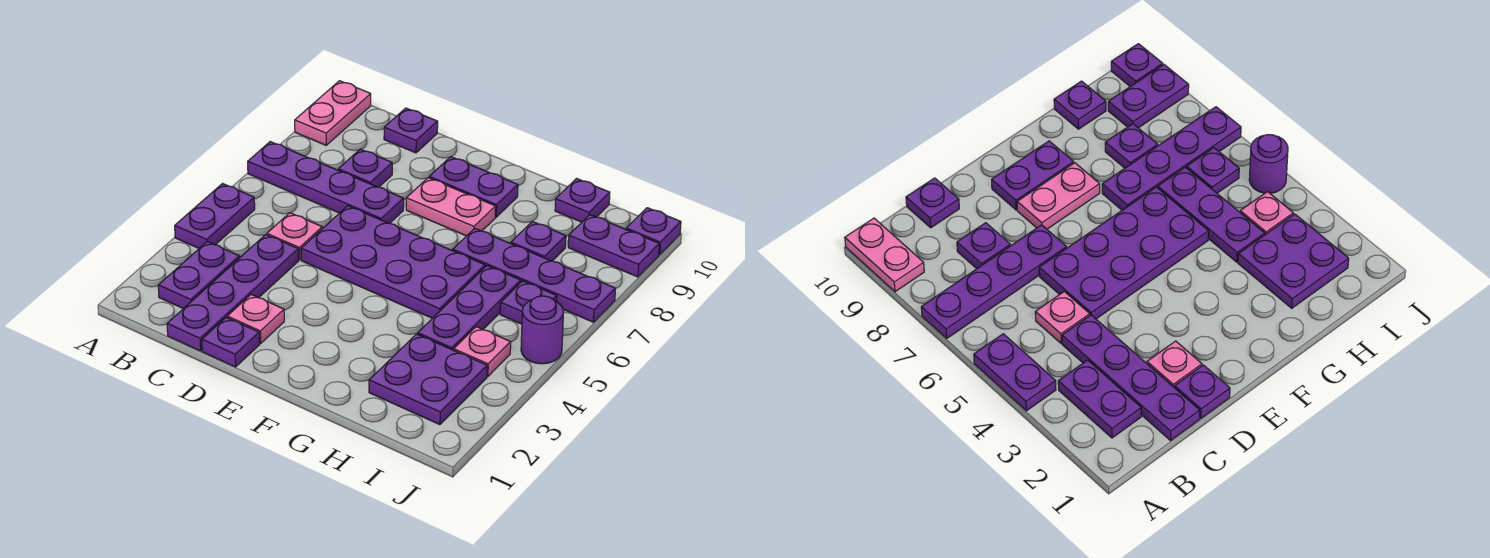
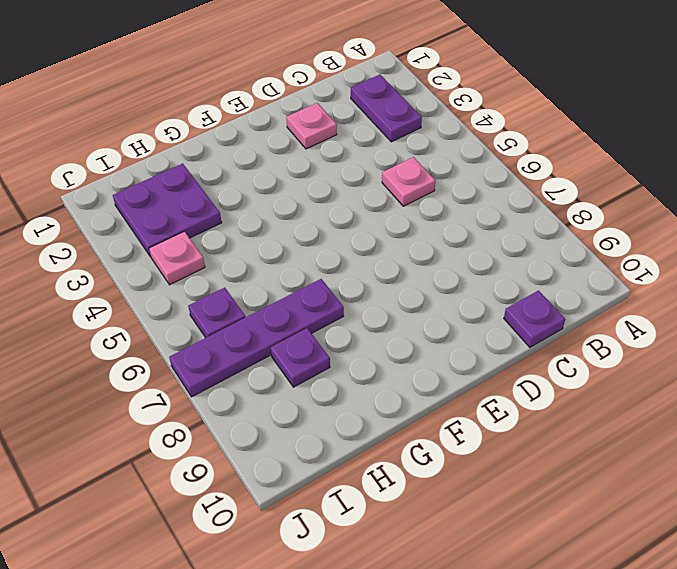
none -> purple 1x2 plate [175,184,255,248]
none -> purple 1x4 plate [248,142,404,223]
none -> pink 1x2 plate [295,81,371,145]

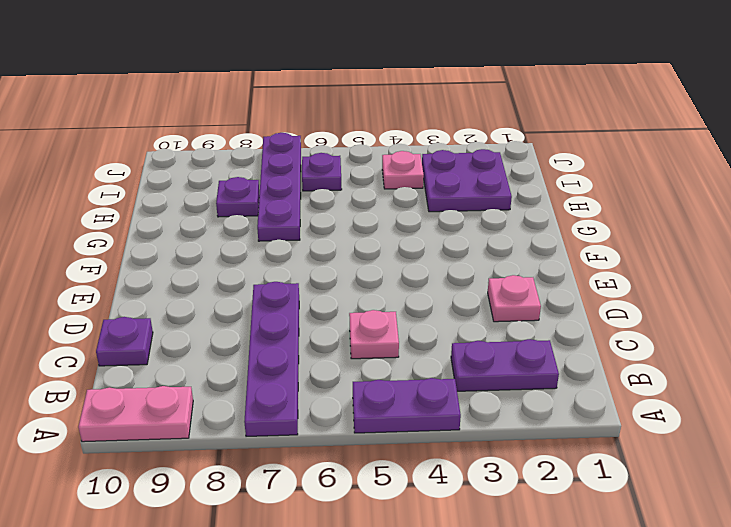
none -> purple 1x4 plate [167,235,299,351]
none -> purple 1x1 plate [338,149,392,187]
none -> purple 1x1 plate [202,317,260,367]

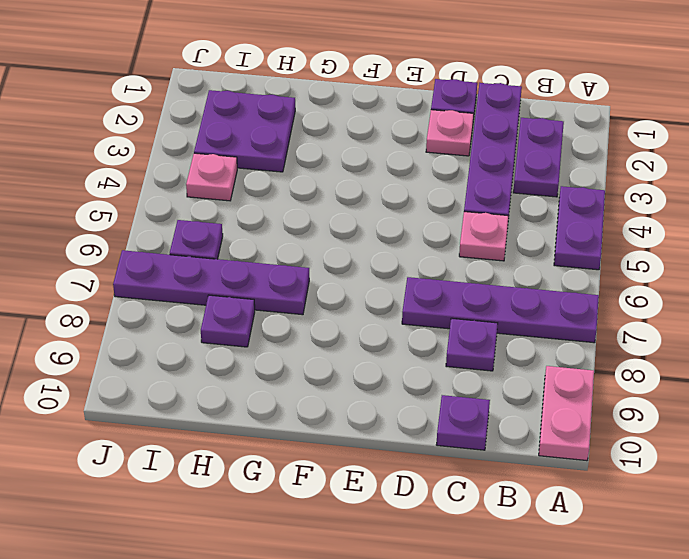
none -> purple 2x4 plate [301,206,485,318]
none -> pink 1x2 plate [406,178,496,236]
none -> purple 1x2 plate [429,157,518,217]

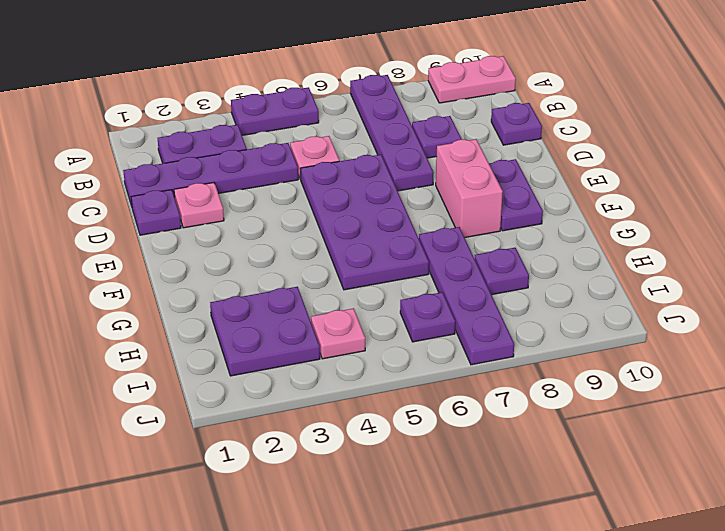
pink 1x2 brick [436,139,503,238] -> pink 1x2 plate [406,178,496,236]
none -> purple 1x3 plate [418,266,521,350]
none -> purple 1x1 plate [555,179,610,222]
none -> purple 1x2 plate [568,215,659,277]

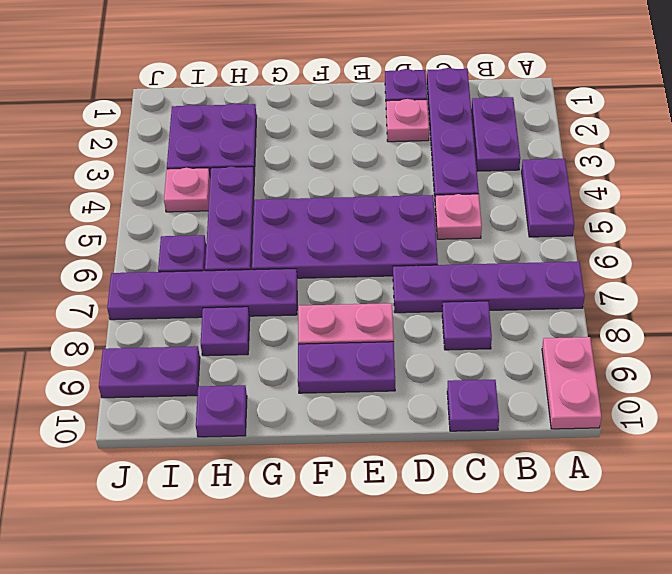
none -> purple 1x1 round brick [521,296,564,364]
none -> purple 1x1 plate [626,208,681,255]

